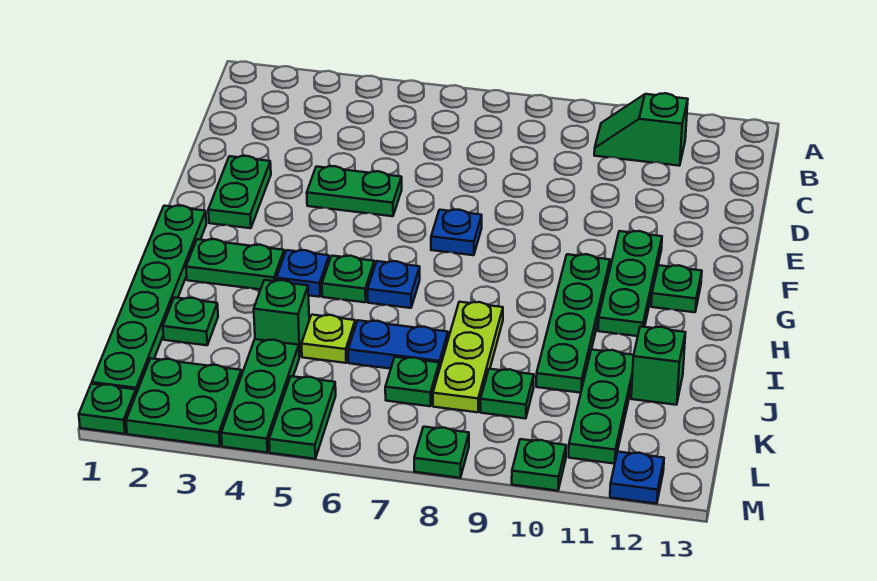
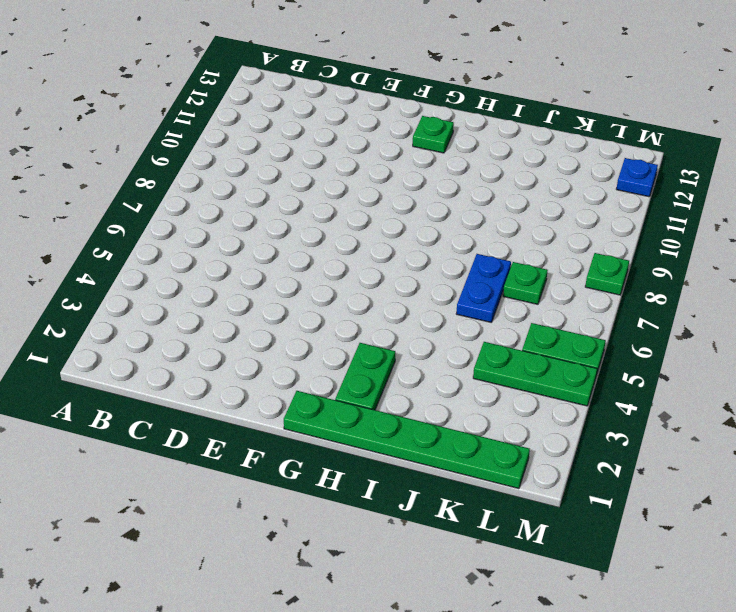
none -> green 1x2 slope [594,93,688,166]
none -> green 1x2 plate [208,156,271,228]
none -> green 1x2 plate [307,166,402,216]

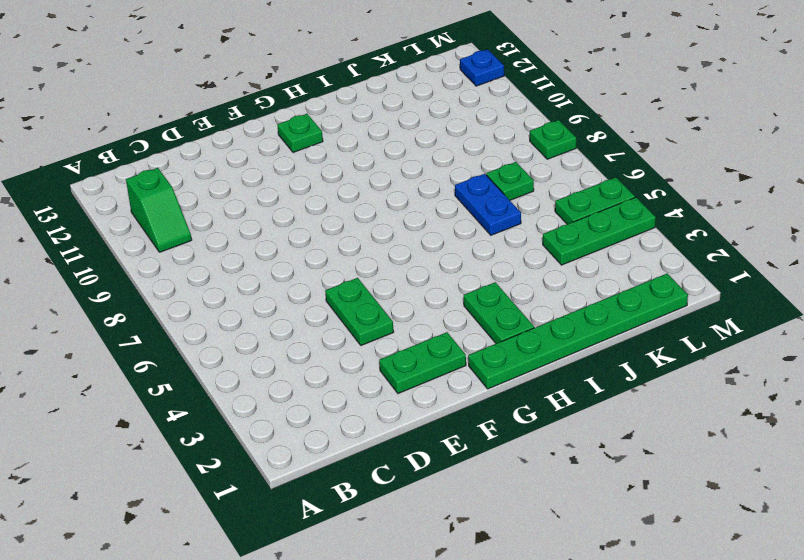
none -> blue 1x1 plate [431,210,482,255]
none -> green 1x3 plate [598,231,662,336]
none -> green 1x4 plate [536,254,610,393]

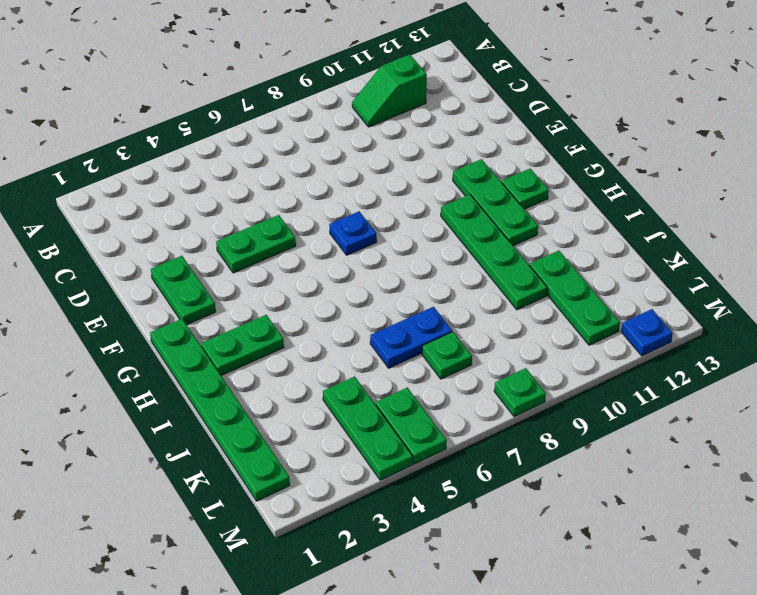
none -> blue 1x1 plate [276,250,329,297]
none -> green 1x1 plate [322,256,374,302]
none -> blue 1x1 plate [368,261,420,308]

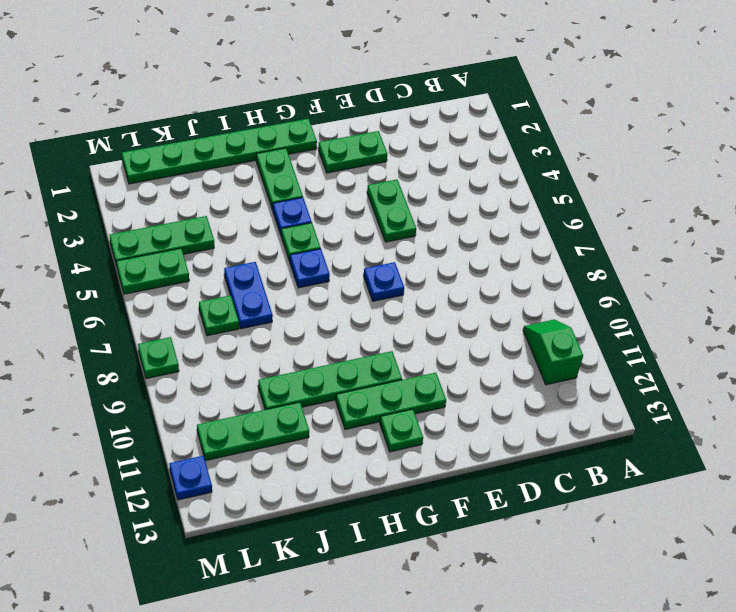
none -> lime 1x3 plate [433,302,503,412]
none -> green 1x1 plate [163,297,218,345]
none -> green 1x1 brick [254,280,309,357]

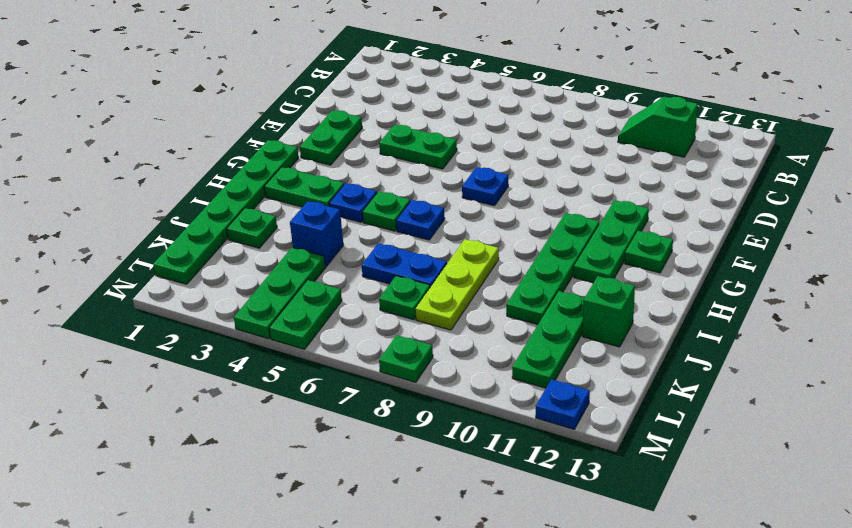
blue 1x1 brick [290,201,343,266] -> green 1x1 brick [254,280,309,357]
none -> lime 1x1 plate [302,315,355,363]
none -> green 1x1 plate [480,369,534,419]
none -> green 2x2 plate [126,358,242,446]

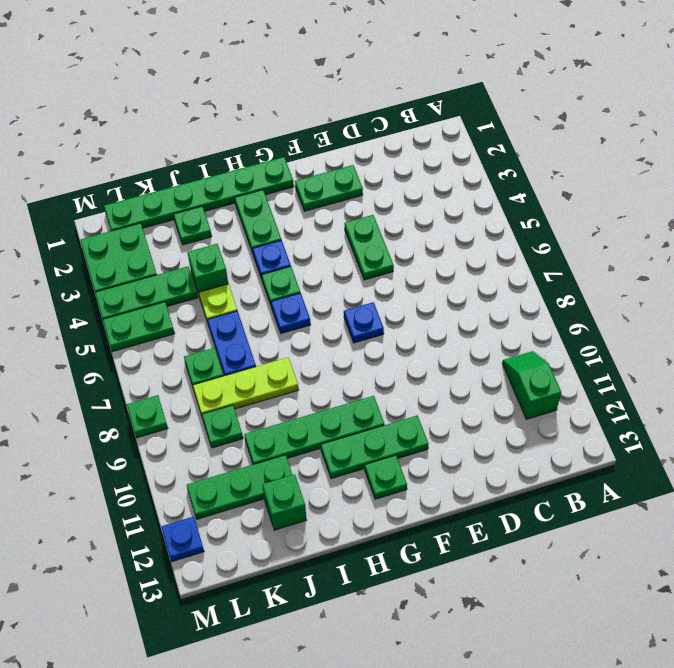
none -> green 1x1 plate [79,384,136,434]
none -> green 1x1 plate [512,439,566,491]

